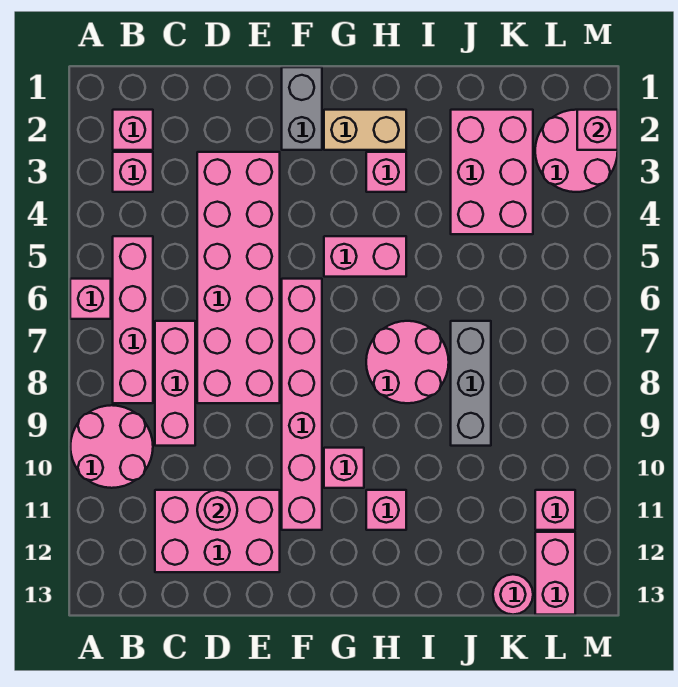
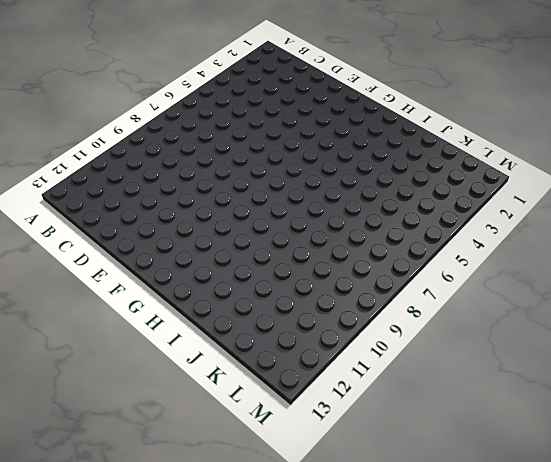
none -> pink 1x1 brick [70,279,111,319]
none -> pink 2x2 round brick [70,405,153,488]
none -> pink 1x1 brick [113,110,153,150]

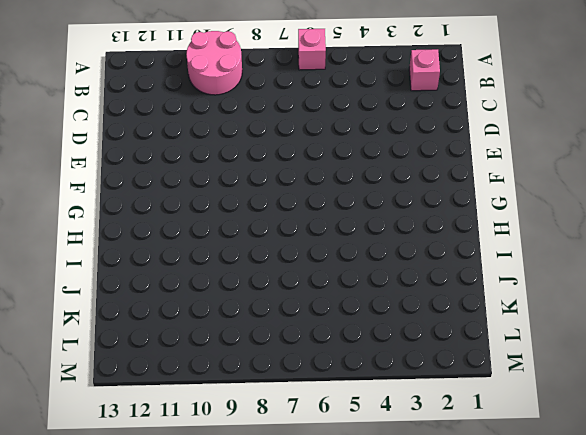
none -> pink 1x1 brick [113,152,153,192]
none -> pink 1x4 brick [113,236,153,403]
none -> pink 1x3 brick [155,321,195,446]

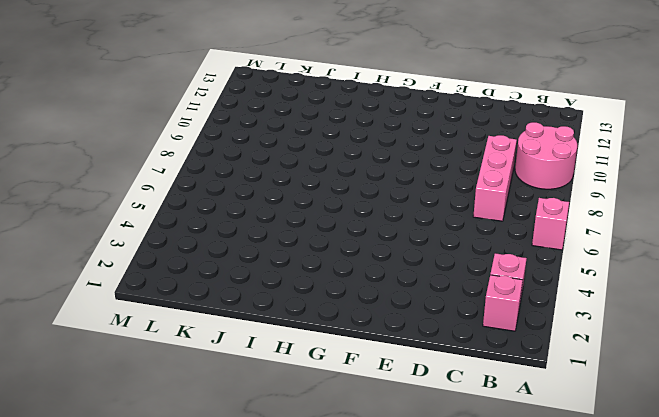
none -> pink 1x4 brick [113,236,153,403]
none -> pink 2x3 brick [155,490,280,572]
none -> pink 2x6 brick [197,152,280,403]

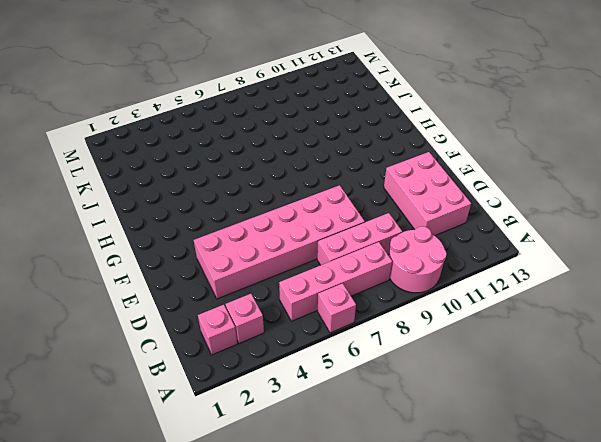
none -> grey 1x2 brick [282,67,322,150]
none -> pink 1x6 brick [282,279,322,530]
none -> tan 1x2 brick [324,110,406,150]

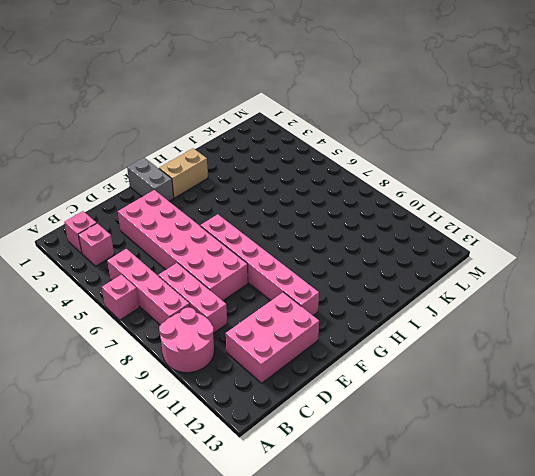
none -> pink 1x2 brick [324,236,406,277]
none -> pink 1x1 brick [324,448,364,488]
none -> pink 1x1 brick [366,152,406,192]

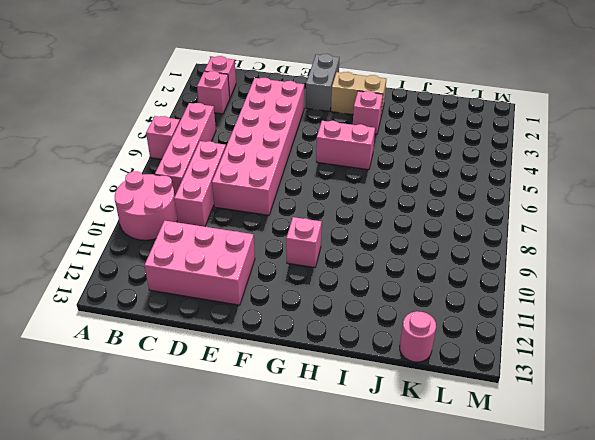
none -> pink 1x6 brick [282,279,322,530]
none -> pink 2x2 round brick [366,321,449,403]
none -> pink 1x1 brick [366,490,406,530]

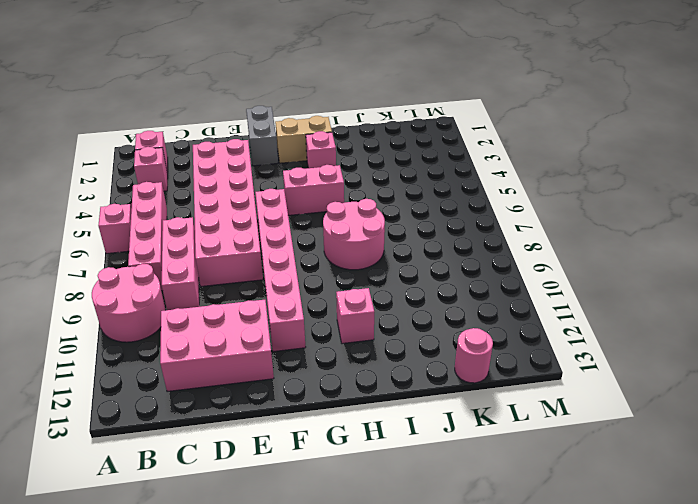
none -> pink 1x1 brick [324,448,364,488]
none -> pink 2x3 brick [451,110,533,234]
none -> grey 1x3 brick [451,321,491,446]

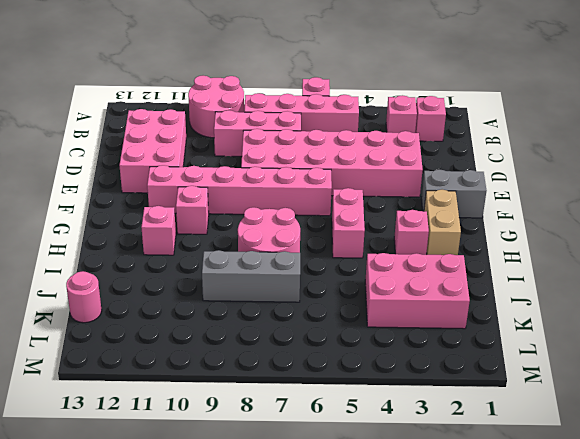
none -> pink 2x2 round brick [535,110,618,192]
none -> pink 1x1 brick [535,490,575,530]
none -> pink 1x2 brick [535,532,575,615]

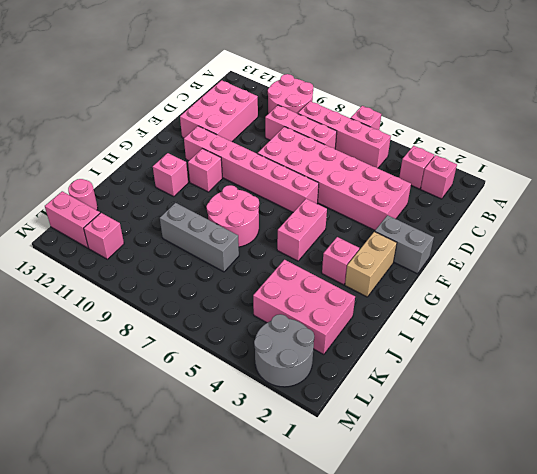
grey 2x2 round brick [254,314,314,387] -> pink 2x2 round brick [535,110,618,192]
none -> pink 1x1 round brick [197,490,237,530]
none -> pink 1x1 brick [577,110,618,150]

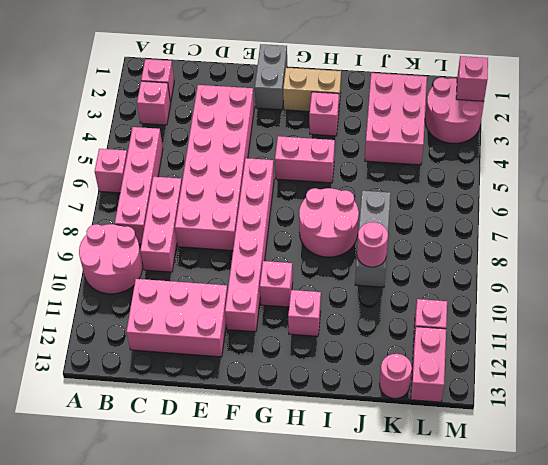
pink 1x1 round brick [357,222,388,267] -> pink 1x1 round brick moved to [197,490,237,530]

